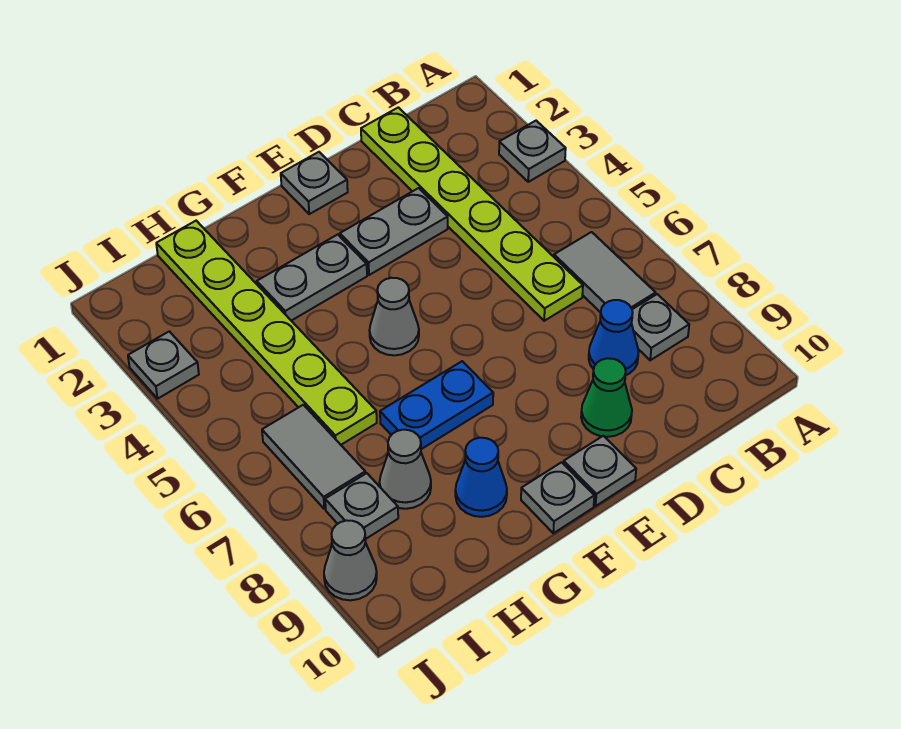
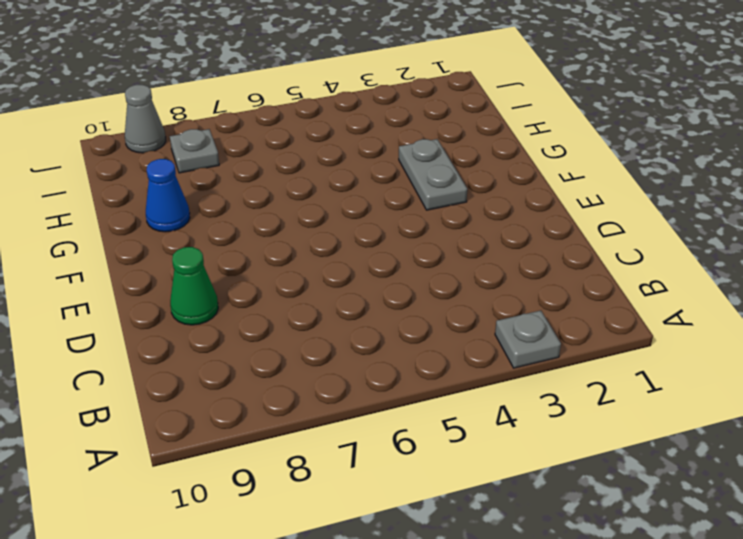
none -> grey 1x2 tile [554,232,656,313]
none -> grey 1x1 plate [631,294,689,360]
none -> lime 1x6 plate [361,107,583,321]

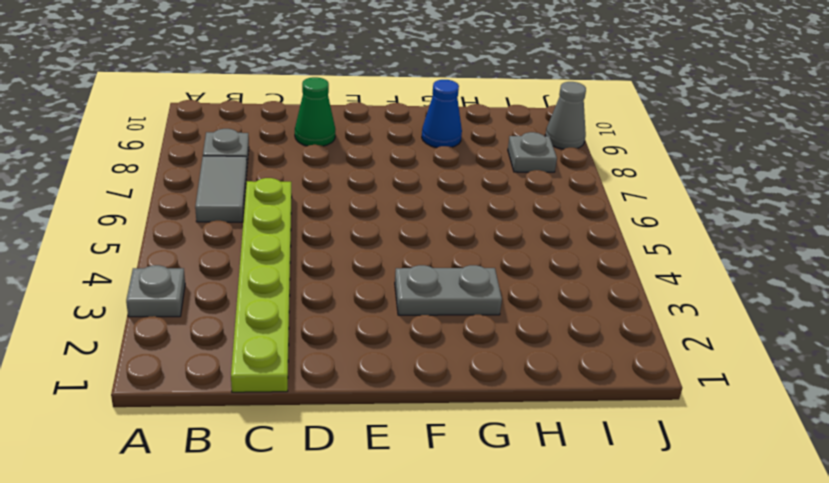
none -> blue 1x1 cone [589,300,639,375]
none -> grey 1x2 plate [340,188,448,275]
none -> grey 1x1 plate [281,152,348,214]

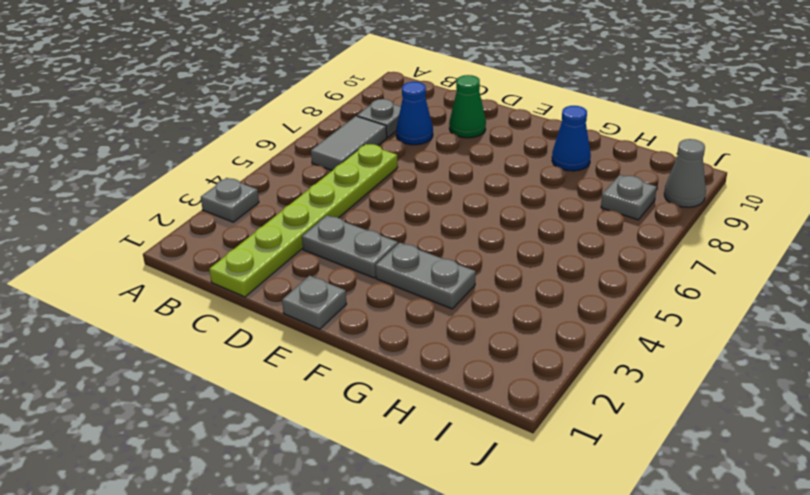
none -> grey 1x1 plate [564,436,636,506]
none -> grey 1x1 cone [369,278,419,355]
none -> blue 1x2 plate [380,361,493,449]

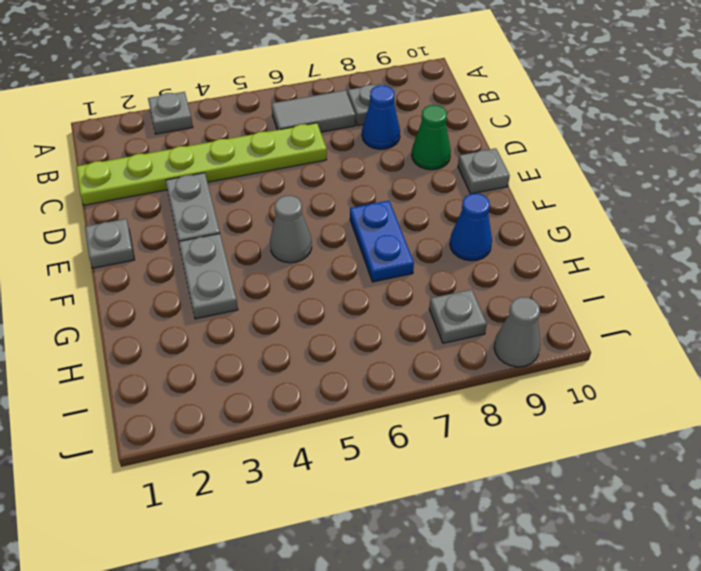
none -> grey 1x1 plate [521,462,594,533]
none -> lime 1x6 plate [156,221,377,445]
none -> grey 1x1 cone [380,430,431,509]

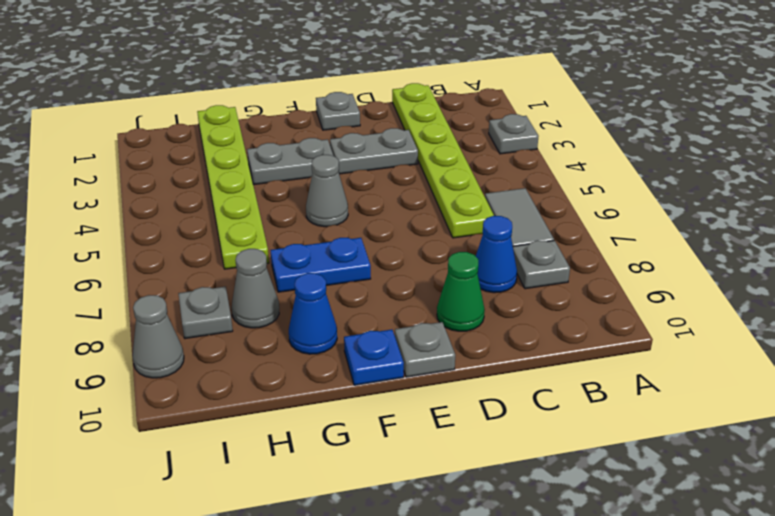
blue 1x1 plate [344,330,404,385] -> grey 1x1 plate [521,462,594,533]
none -> grey 1x2 tile [262,405,365,509]
none -> grey 1x1 plate [128,331,199,399]

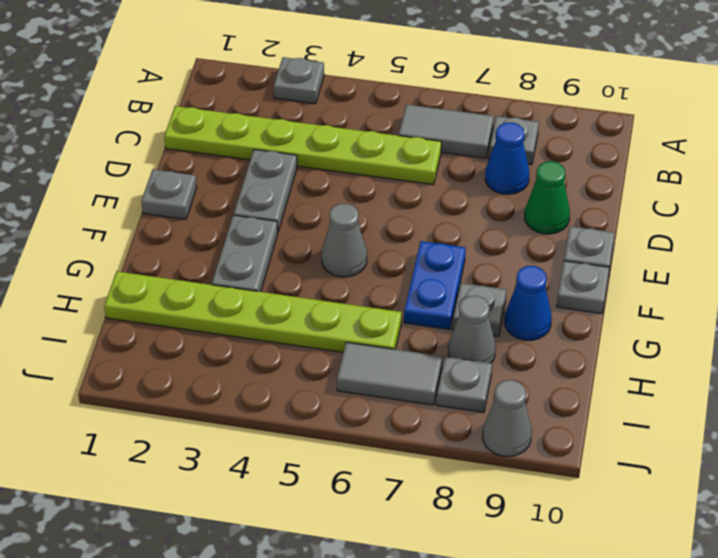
grey 1x1 plate [452,283,506,336] -> grey 1x1 plate moved to [128,331,199,399]

